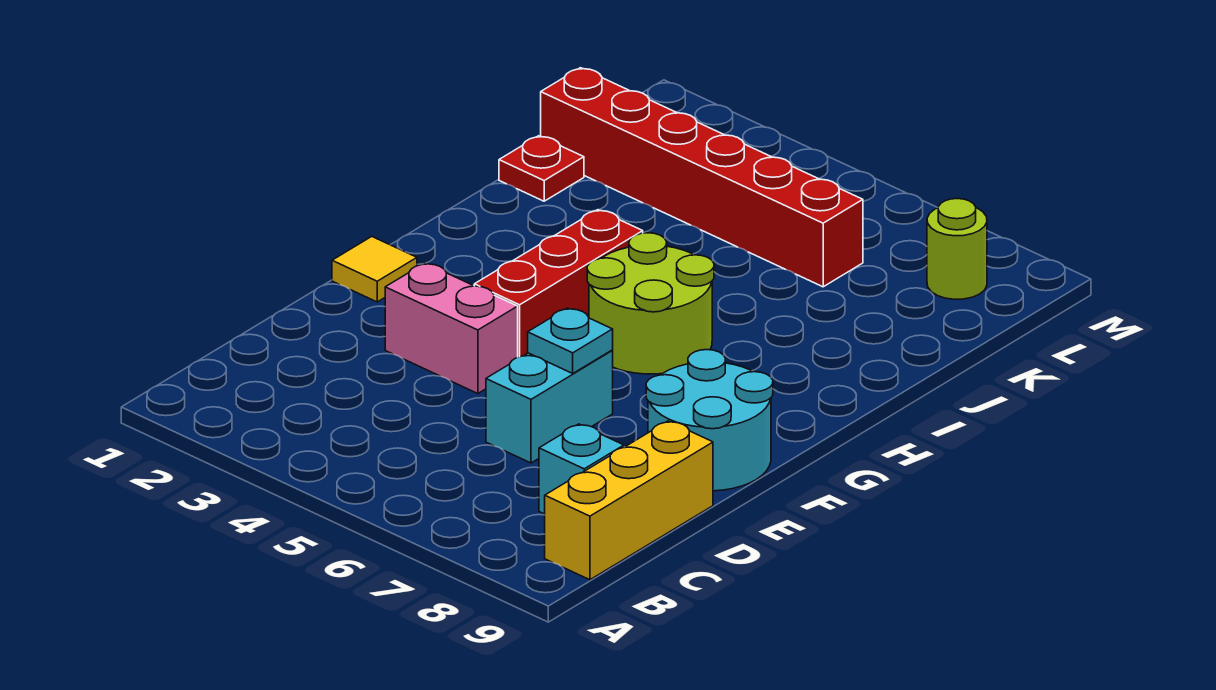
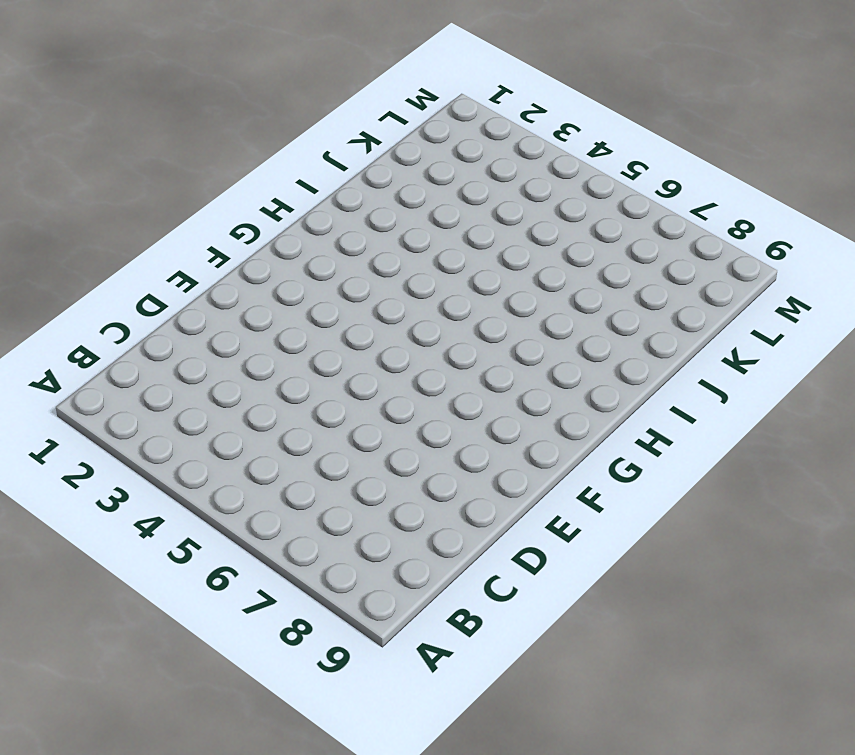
none -> yellow 1x3 brick [545,421,713,580]
none -> cyan 1x1 brick [539,424,624,514]
none -> cyan 1x2 brick [486,350,613,463]

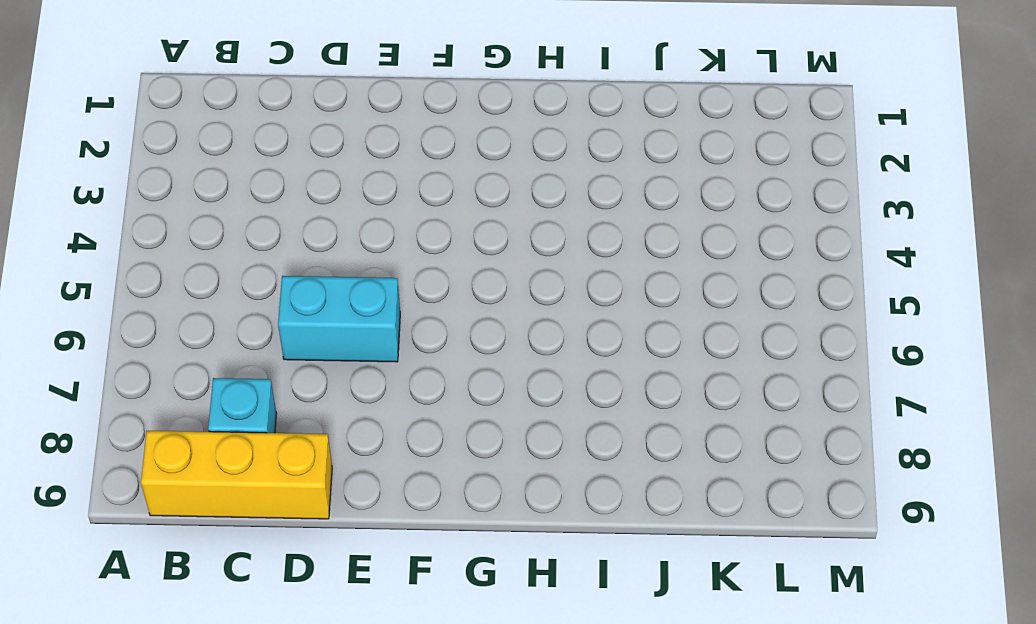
none -> pink 1x2 brick [385,263,518,394]
none -> cyan 2x2 round brick [646,350,773,491]
none -> yellow 1x1 tile [332,237,417,302]

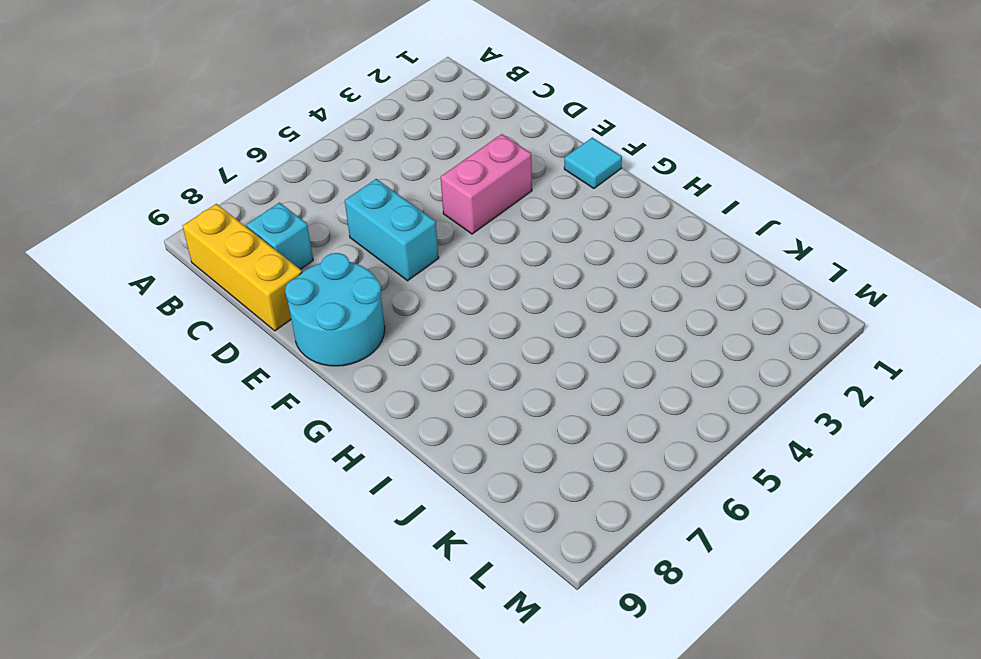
cyan 1x1 tile [564,138,622,188] -> yellow 1x1 tile [332,237,417,302]
none -> red 1x3 brick [474,210,643,357]
none -> lime 2x2 round brick [587,233,714,374]
none -> red 1x1 plate [499,136,584,201]

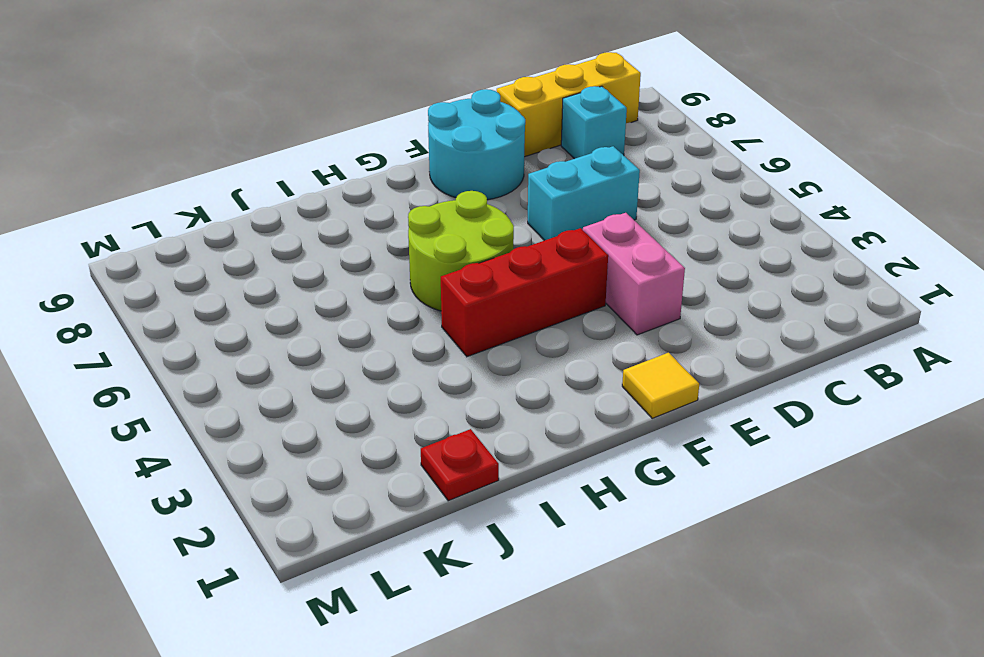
none -> red 1x6 brick [541,68,863,287]
none -> lime 1x1 round brick [927,199,987,299]
none -> cyan 1x1 plate [528,308,613,373]

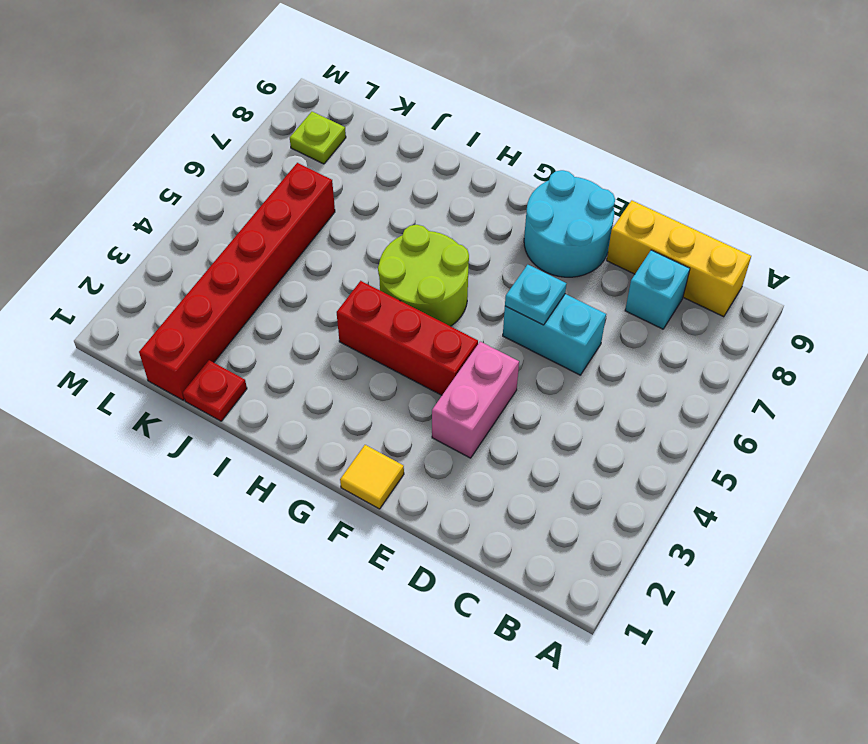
lime 1x1 plate [290,112,346,164] -> lime 1x1 round brick [927,199,987,299]

